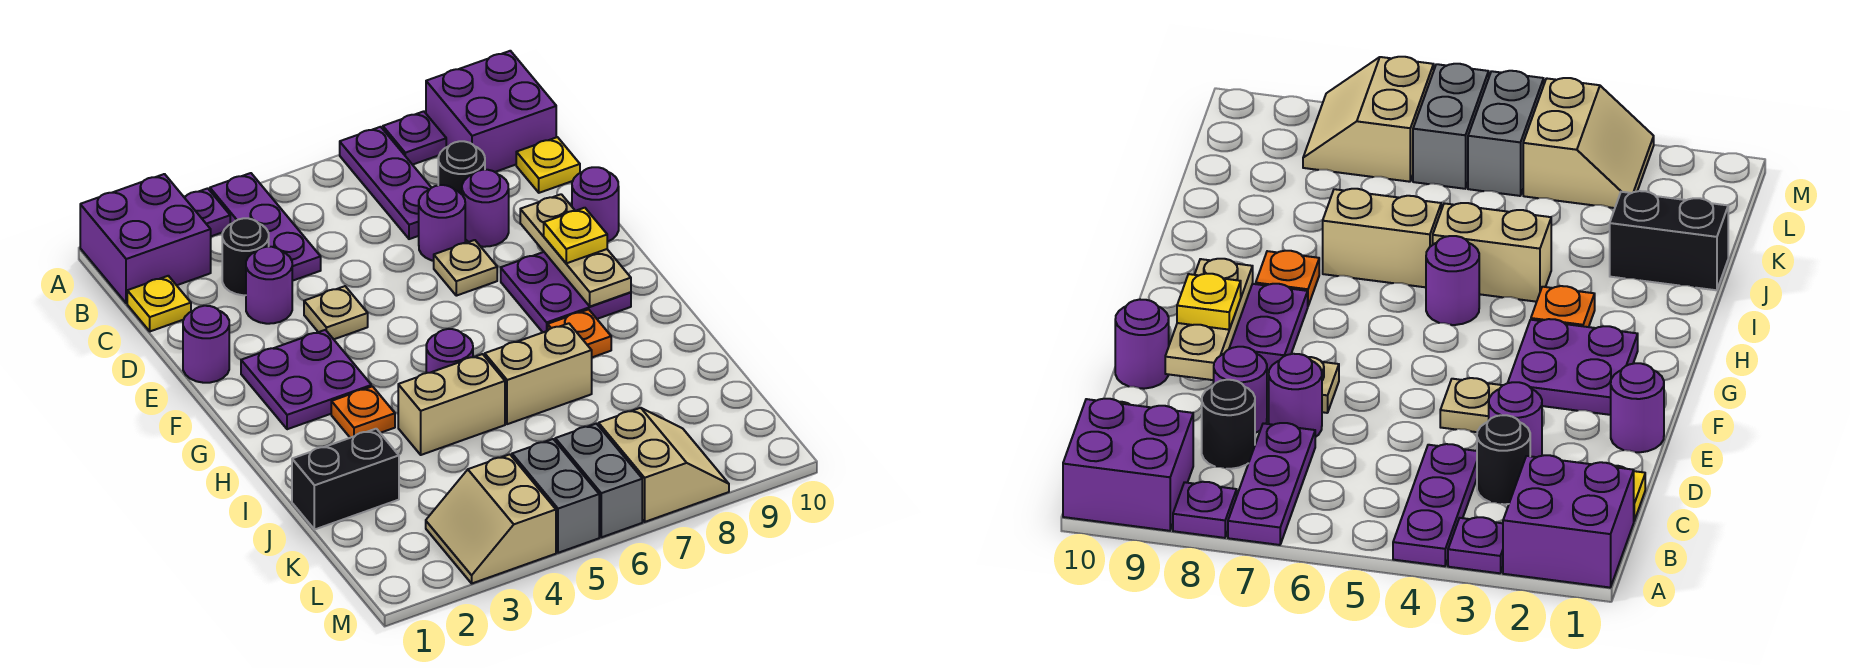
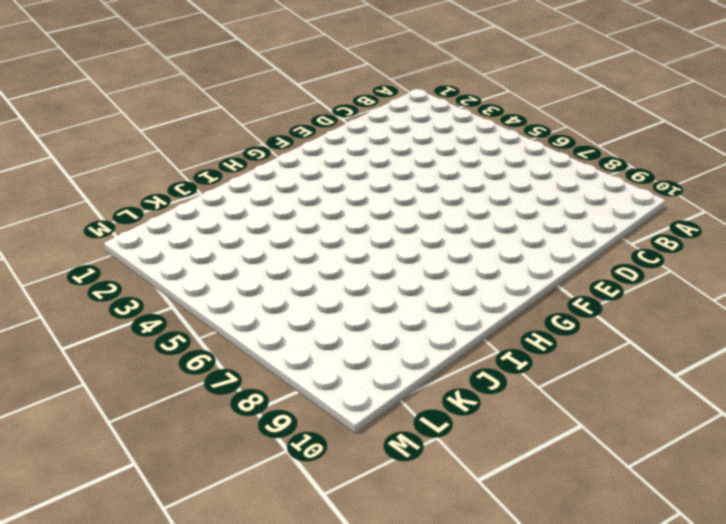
none -> purple 2x2 brick [80,174,211,303]
none -> purple 1x1 plate [184,188,230,236]
none -> purple 1x3 plate [210,173,321,281]
none -> purple 1x3 plate [340,127,431,239]

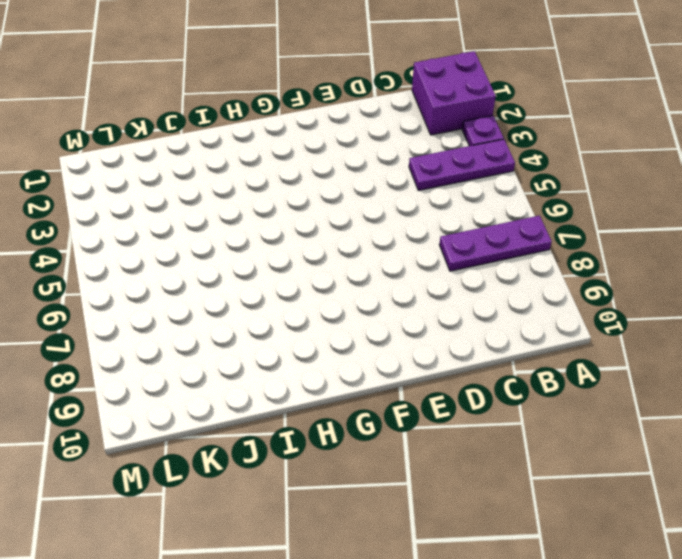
none -> purple 1x1 plate [383,111,446,165]
none -> purple 2x2 brick [426,51,556,172]
none -> yellow 1x1 plate [127,276,191,331]
none -> black 1x1 round brick [222,218,269,295]

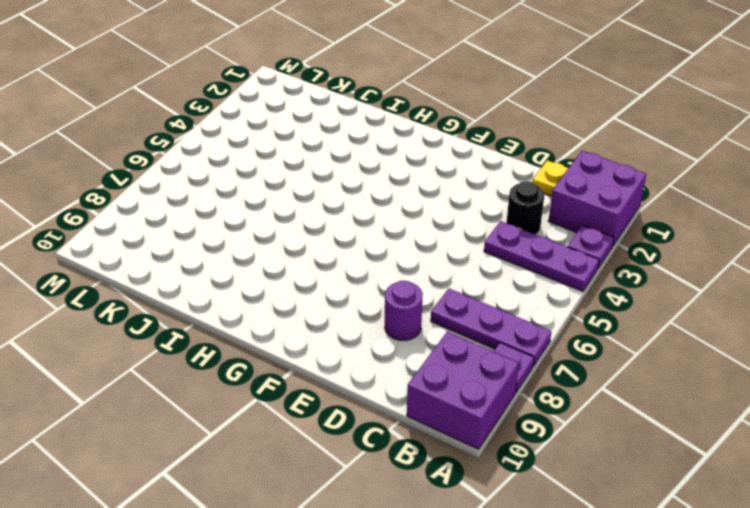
none -> black 1x1 round brick [438,141,485,194]
none -> yellow 1x1 plate [516,137,580,193]
none -> purple 1x1 round brick [246,247,292,324]
none -> purple 1x1 round brick [419,185,465,261]

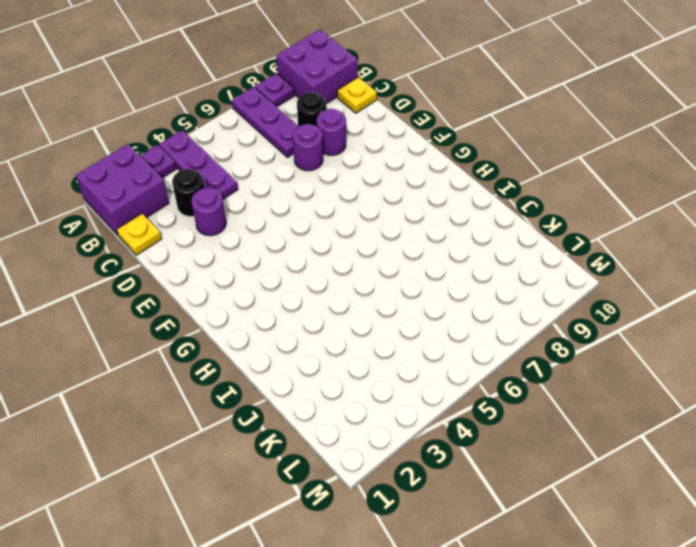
none -> purple 1x1 round brick [183,306,229,383]
none -> tan 1x1 plate [304,286,368,339]
none -> tan 1x1 plate [434,240,497,296]
none -> purple 1x1 round brick [572,167,619,242]

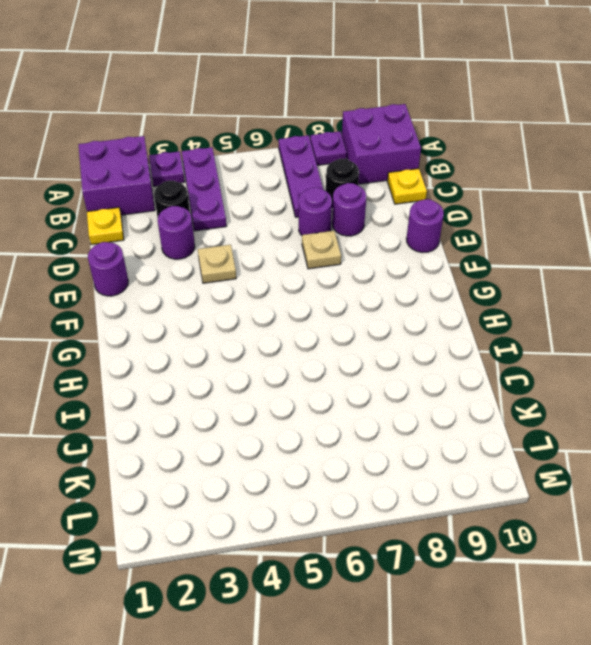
none -> purple 2x2 plate [241,330,371,429]
none -> purple 2x2 plate [501,252,631,332]
none -> orange 1x1 plate [331,386,395,438]
none -> purple 1x1 round brick [426,329,473,373]

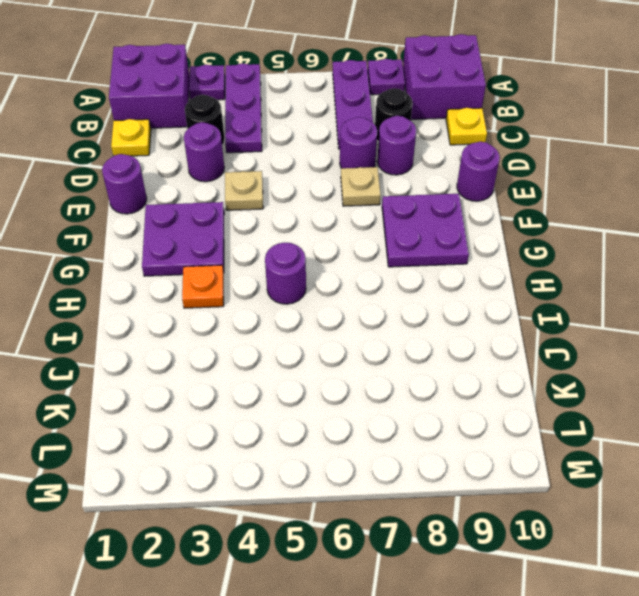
none -> orange 1x1 plate [548,309,611,357]
none -> tan 1x2 brick [398,354,505,455]
none -> tan 1x2 brick [485,323,592,424]
none -> black 1x2 brick [292,429,399,530]

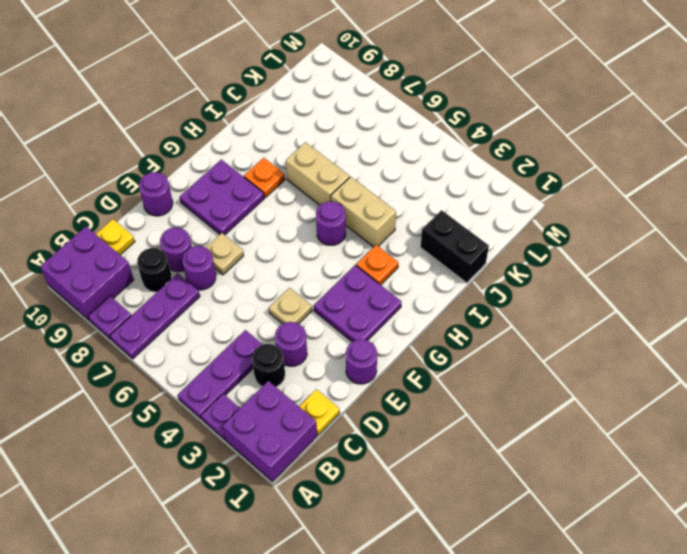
none -> tan 2x2 slope [426,454,556,583]
none -> grey 1x2 brick [512,439,599,553]
none -> grey 1x2 brick [555,424,642,537]
none -> tan 2x2 slope [599,408,729,522]

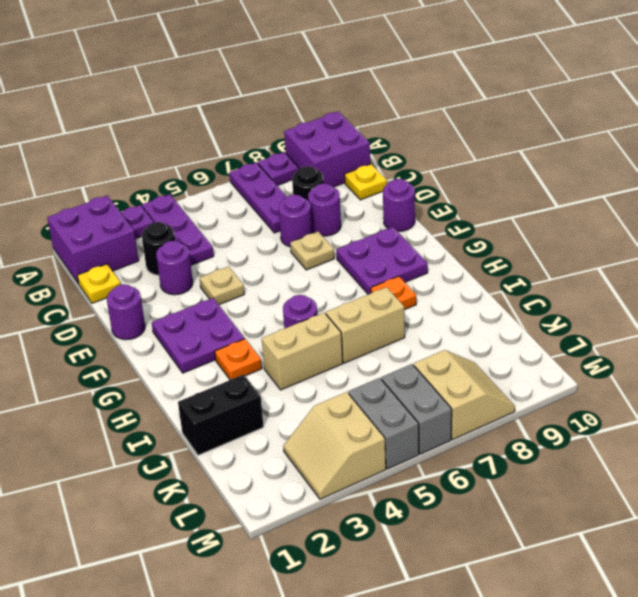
none -> tan 1x3 plate [520,194,631,306]
none -> yellow 1x1 plate [544,208,607,263]

